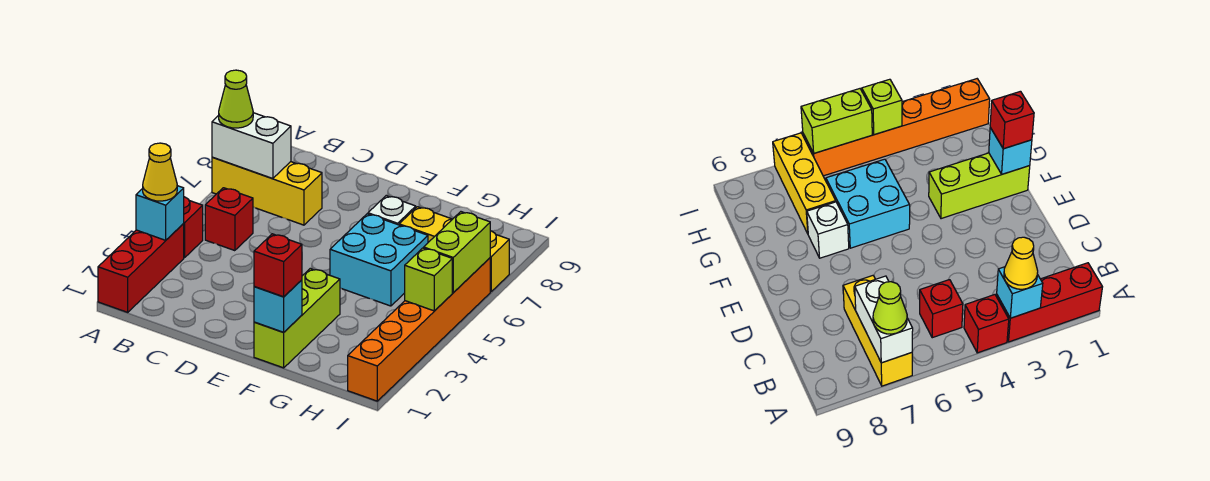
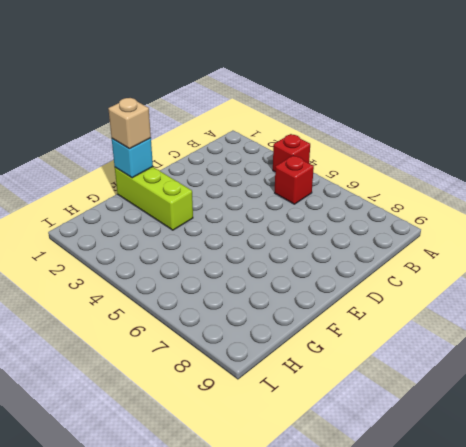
tan 1x1 brick [108,98,151,149] -> red 1x1 brick [254,234,302,297]
none -> red 1x3 brick [98,224,184,312]
none -> yellow 1x3 brick [212,157,322,225]
none -> cyan 2x2 brick [330,214,428,306]

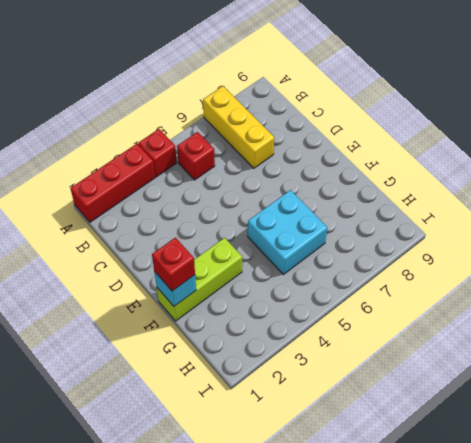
none -> white 1x1 brick [368,196,416,225]
none -> yellow 1x3 brick [399,207,509,292]
none -> orange 1x6 brick [348,258,490,401]

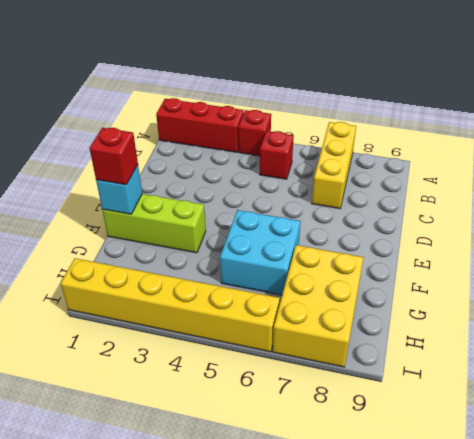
yellow 2x3 brick [273,245,364,367] -> yellow 1x3 brick [399,207,509,292]
yellow 1x6 brick [61,258,280,352] -> orange 1x6 brick [348,258,490,401]
none -> white 1x1 brick [368,196,416,225]
none -> cyan 1x1 brick [136,186,184,240]
none -> white 1x2 brick [212,113,291,179]

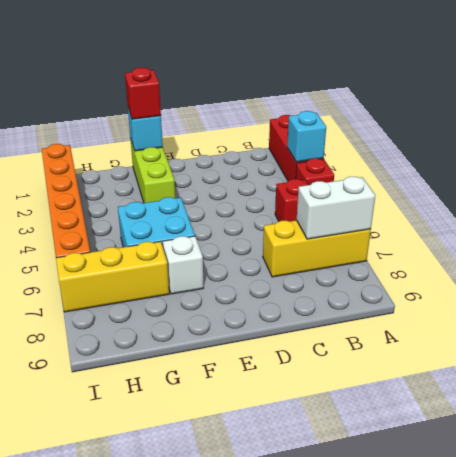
none -> lime 1x1 brick [405,248,452,311]
none -> lime 1x2 brick [424,212,490,293]
none -> yellow 1x1 cone [143,143,177,201]

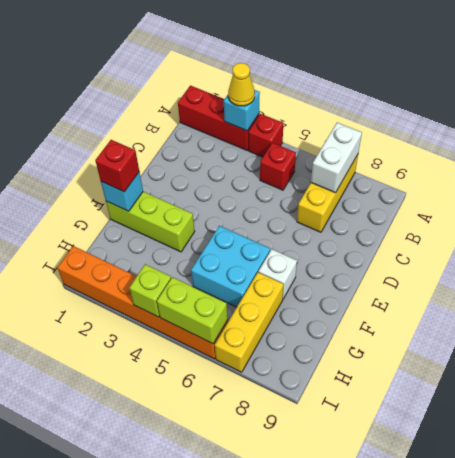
none -> lime 1x1 cone [219,70,253,128]

